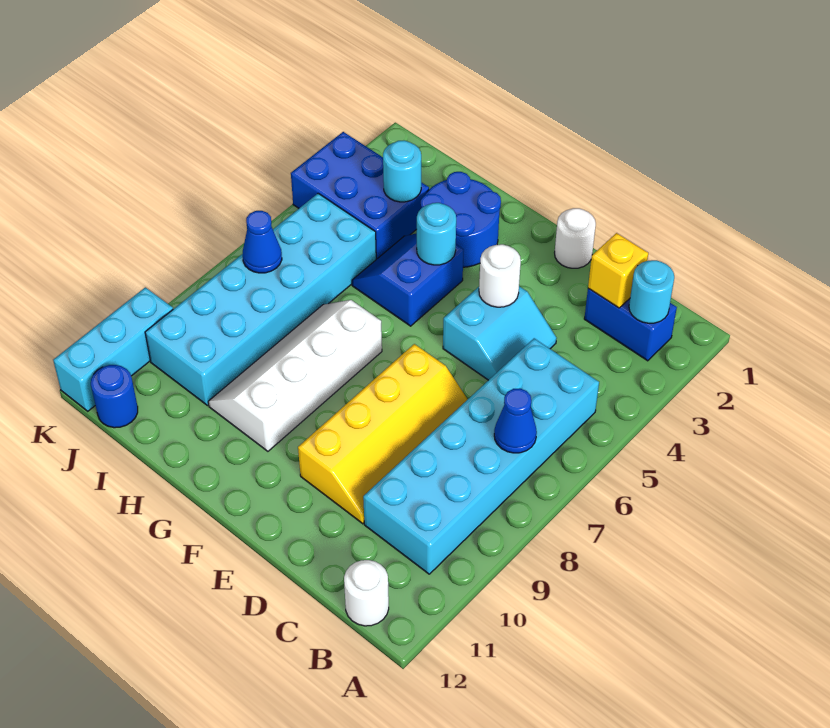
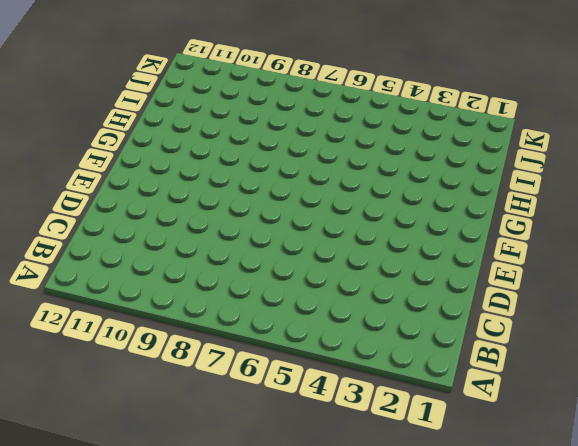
none -> blue 1x2 brick [584,288,677,361]
none -> cyan 2x6 brick [363,338,599,574]
none -> white 1x1 round brick [344,560,389,626]

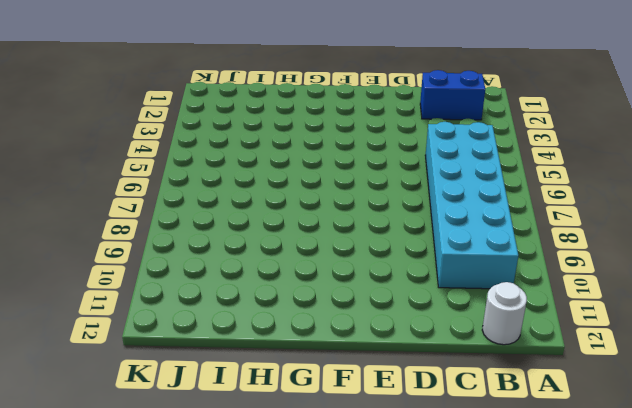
none -> cyan 2x2 slope [443,286,557,380]
none -> yellow 2x4 slope [298,344,468,524]
none -> white 1x1 round brick [555,208,596,268]

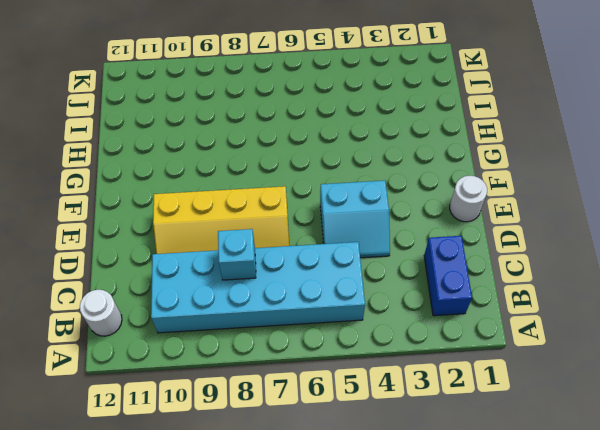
cyan 1x1 brick [218,229,256,280] -> none
none -> blue 2x2 round brick [421,172,501,267]
none -> blue 2x2 slope [352,233,463,326]
none -> white 2x4 slope [208,300,382,451]

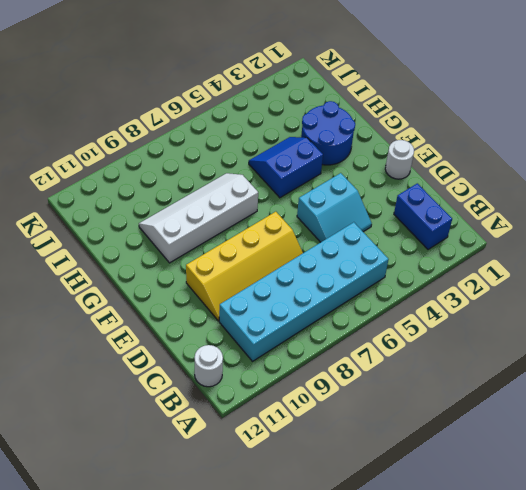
none -> blue 2x3 brick [291,132,429,259]
none -> cyan 2x6 brick [145,193,376,405]
none -> blue 1x1 round brick [91,365,138,428]

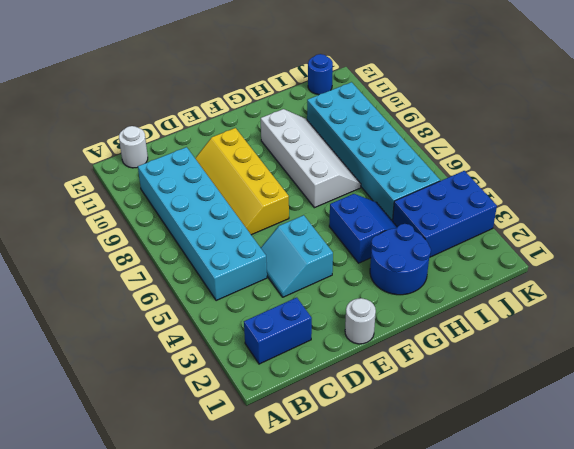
none -> cyan 1x3 brick [53,287,173,411]
none -> cyan 1x1 round brick [629,260,674,323]
none -> blue 1x1 cone [494,388,537,453]

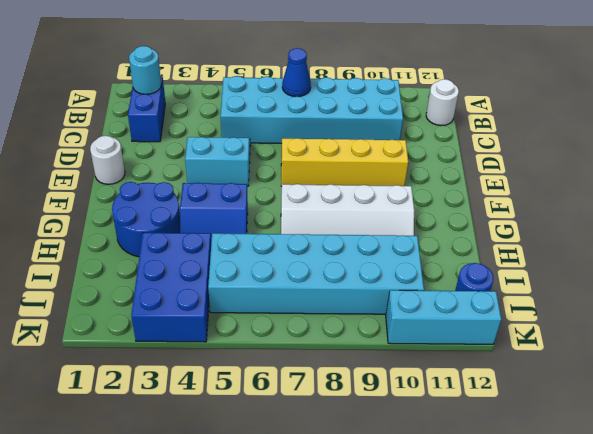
none -> yellow 1x1 brick [588,233,648,308]
none -> white 1x1 round brick [479,244,521,307]
none -> cyan 1x1 round brick [417,203,456,265]

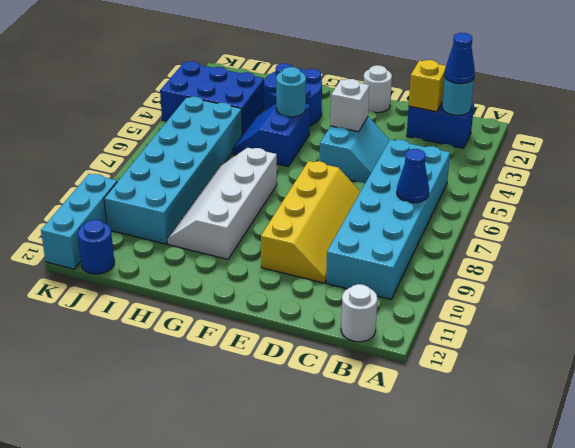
blue 1x1 cone [444,33,475,84] -> blue 1x1 cone moved to [243,211,282,273]
white 1x1 brick [330,79,370,132] -> white 1x1 round brick [479,244,521,307]
none -> cyan 1x1 round brick [383,140,421,202]

